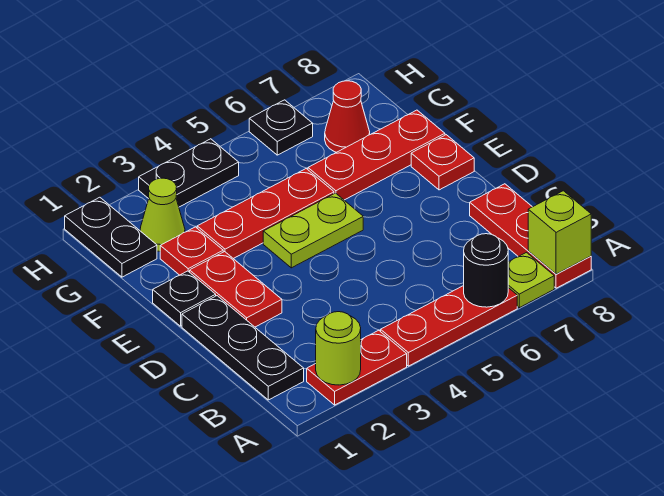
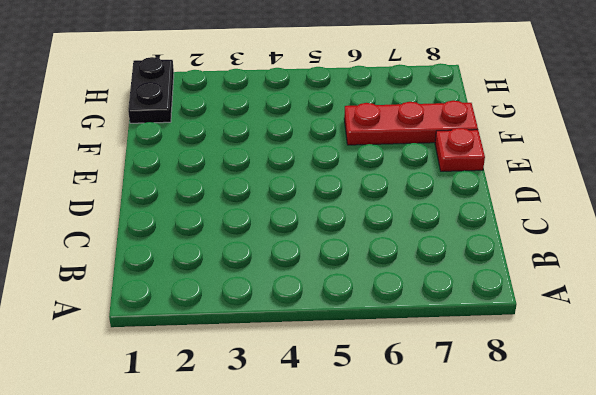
none -> red 1x2 plate [307,330,407,405]
none -> red 1x3 plate [381,286,517,366]
none -> lime 1x1 plate [508,252,554,308]

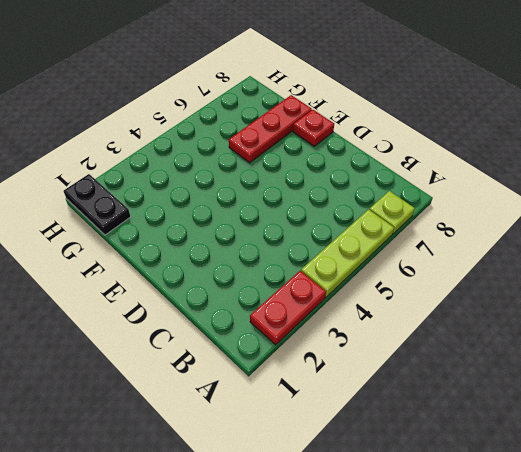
lime 1x3 plate [301,209,394,297] -> red 1x3 plate [381,286,517,366]
none -> red 1x3 plate [470,184,591,288]
none -> black 1x3 plate [182,296,304,400]
none -> red 1x2 plate [190,252,282,327]

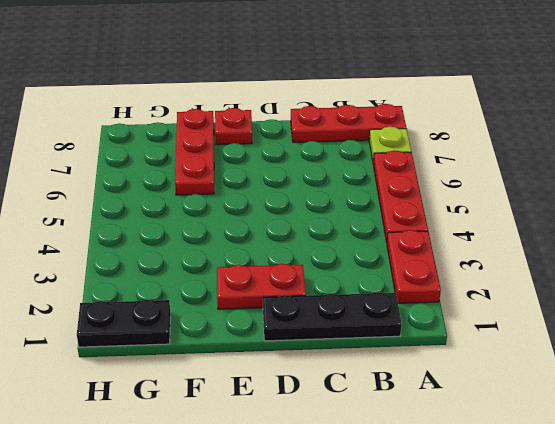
none -> black 1x1 plate [153,271,216,326]
none -> lime 1x2 plate [263,193,363,268]
none -> red 1x1 plate [160,227,223,275]

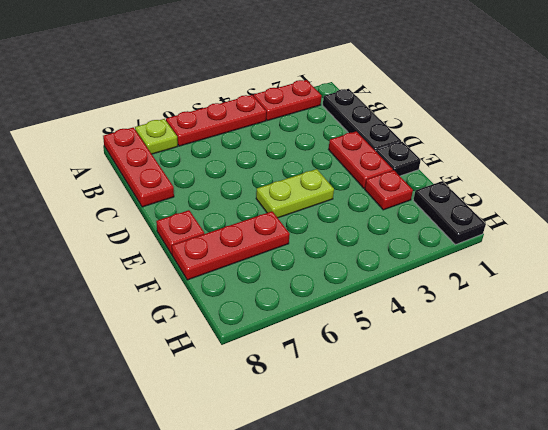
none -> red 1x3 plate [197,169,334,259]
none -> lime 1x1 cone [140,178,185,251]
none -> red 1x1 cone [325,81,370,152]

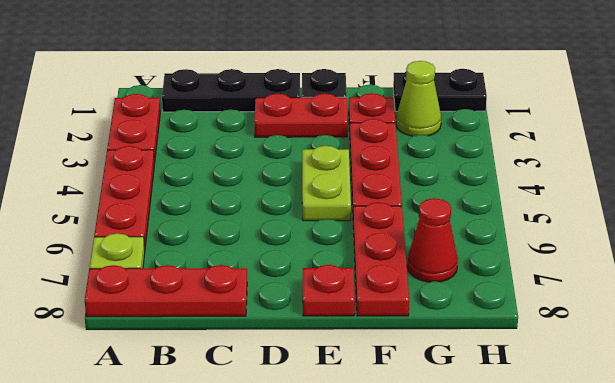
none -> black 1x2 plate [139,139,239,207]
none -> black 1x1 plate [249,100,313,155]
none -> lime 1x1 round brick [316,312,361,385]

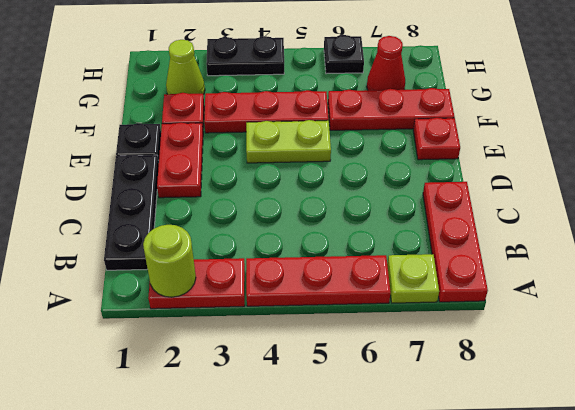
none -> black 1x2 plate [65,197,157,277]
none -> black 1x1 round brick [464,234,508,307]
none -> lime 1x1 brick [528,191,591,274]

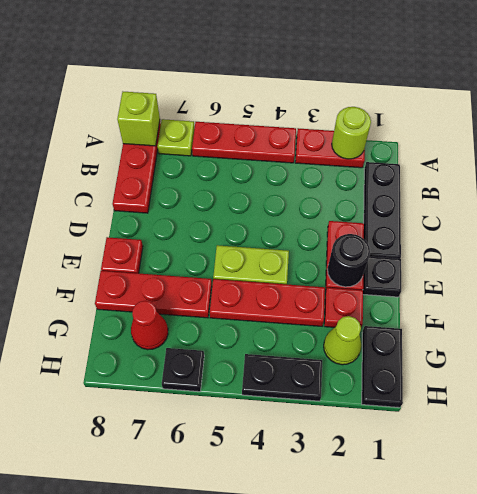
black 1x1 round brick [327,234,370,287] -> black 1x1 round brick moved to [464,234,508,307]

